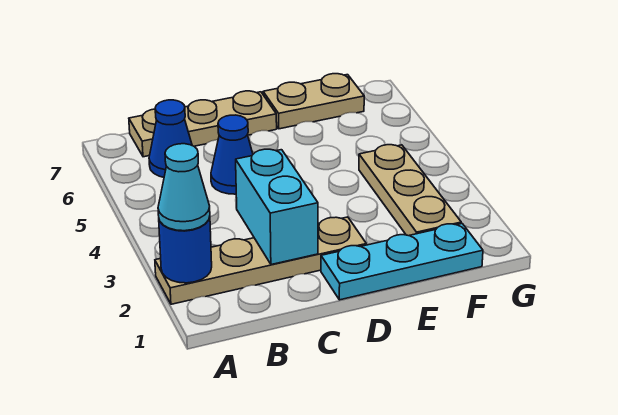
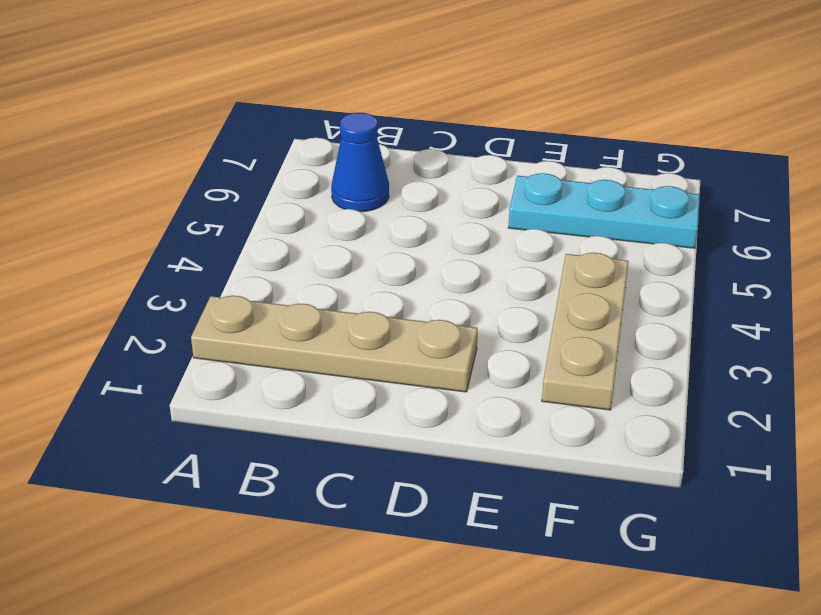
cyan 1x3 plate [508,173,700,248] -> cyan 1x3 plate moved to [321,224,483,300]
none -> tan 1x3 plate [129,91,277,157]
none -> blue 1x1 cone [211,115,253,194]

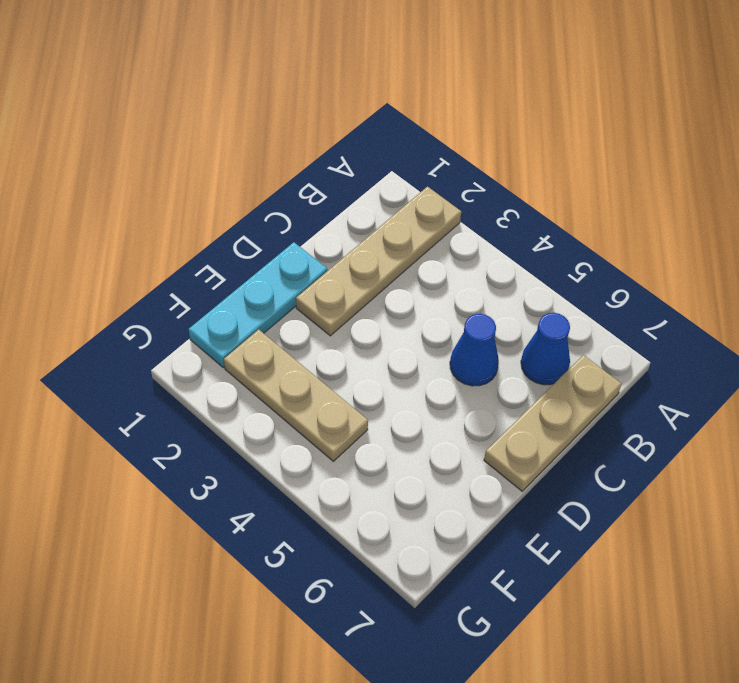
none -> tan 1x2 plate [263,74,364,129]
none -> blue 1x1 round brick [159,217,212,283]

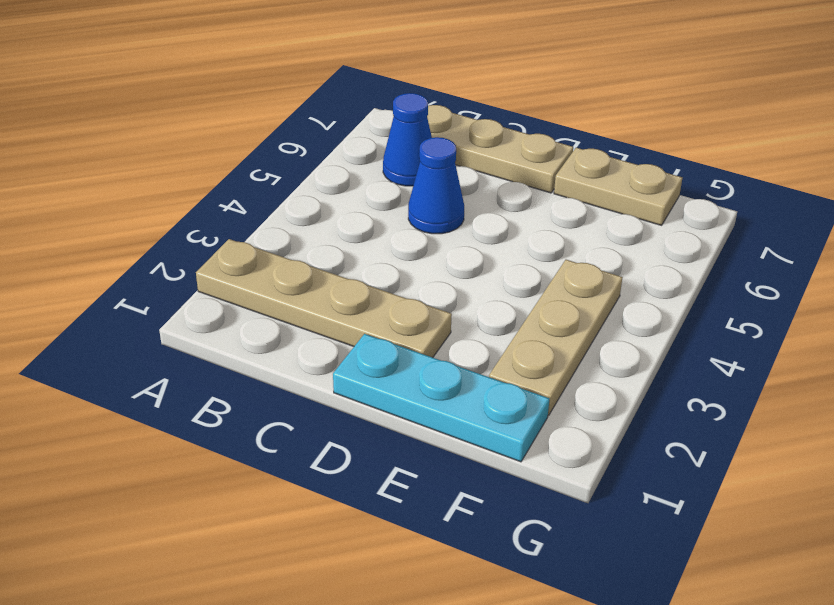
none -> blue 1x1 round brick [159,217,212,283]
none -> cyan 1x2 brick [236,149,318,265]

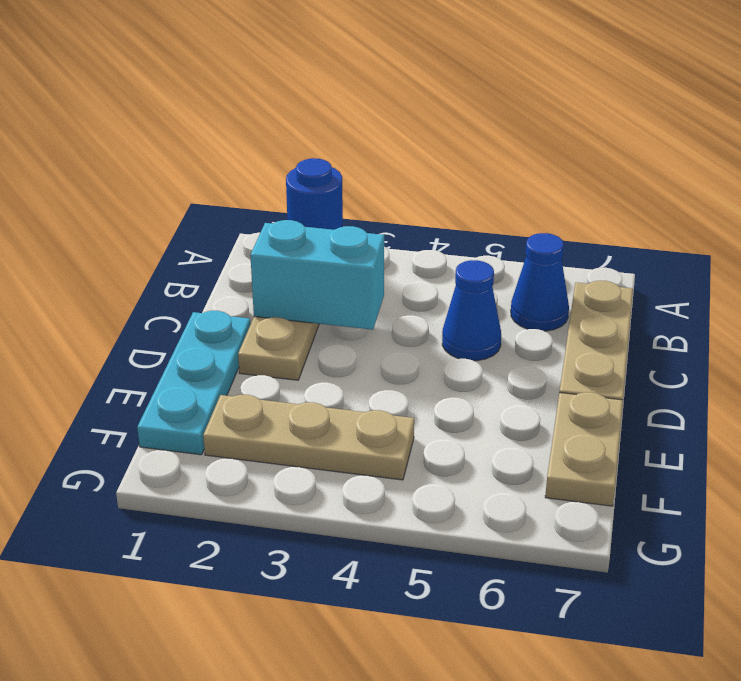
none -> cyan 1x1 cone [158,144,210,231]

